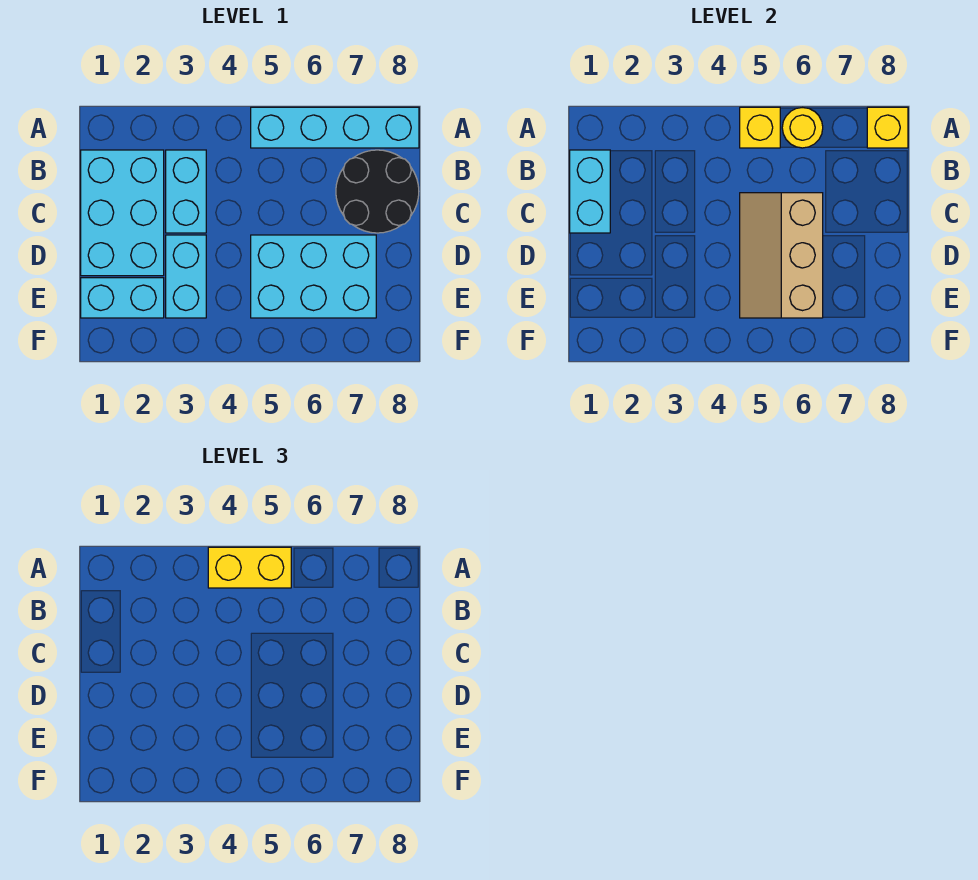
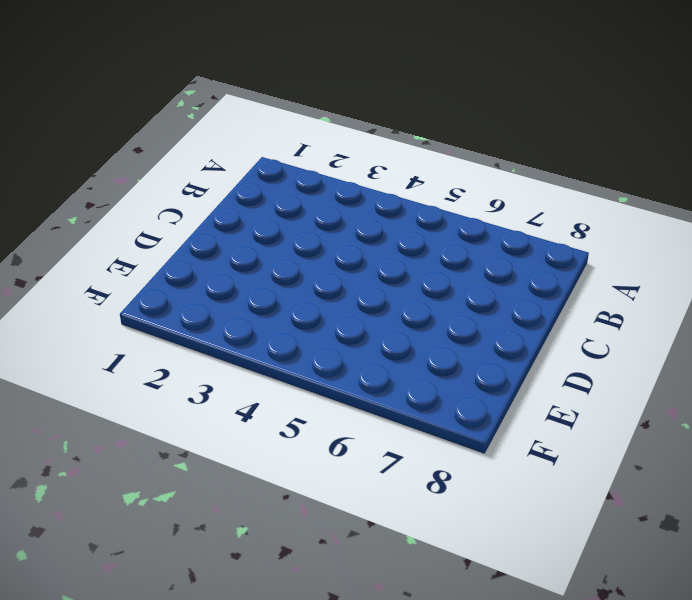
none -> cyan 1x4 brick [251,107,419,148]
none -> cyan 2x3 brick [81,150,164,276]
none -> cyan 1x2 brick [166,150,206,233]

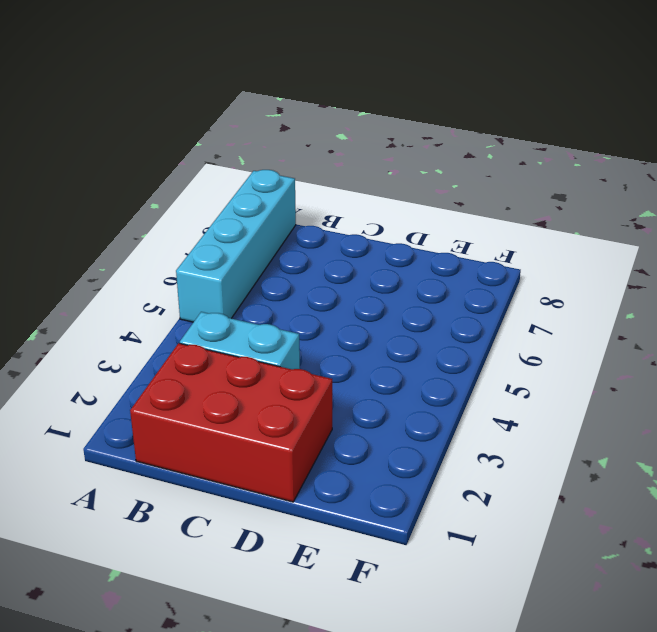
red 2x3 brick [130,343,332,502] -> cyan 2x3 brick [81,150,164,276]
none -> black 2x2 round brick [336,150,419,233]
none -> cyan 1x2 brick [166,235,206,318]
none -> cyan 2x3 brick [251,235,376,318]

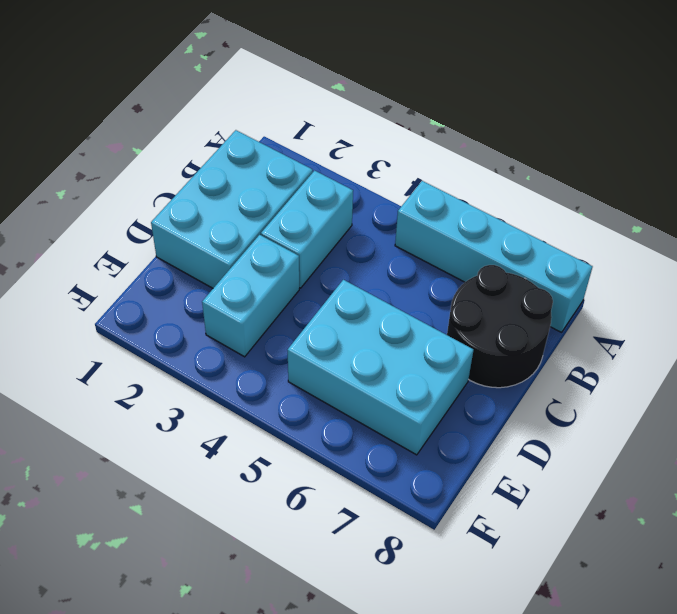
none -> cyan 1x2 brick [81,278,164,318]
none -> yellow 1x1 brick [740,107,780,148]
none -> yellow 1x1 round brick [782,108,823,148]

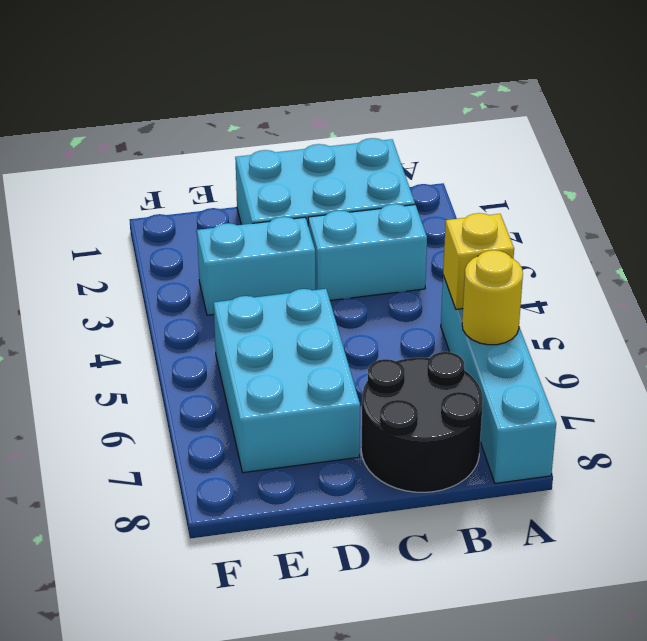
none -> cyan 1x2 brick [81,278,164,318]
none -> yellow 1x1 brick [867,107,908,148]
none -> cyan 1x2 brick [570,150,610,233]

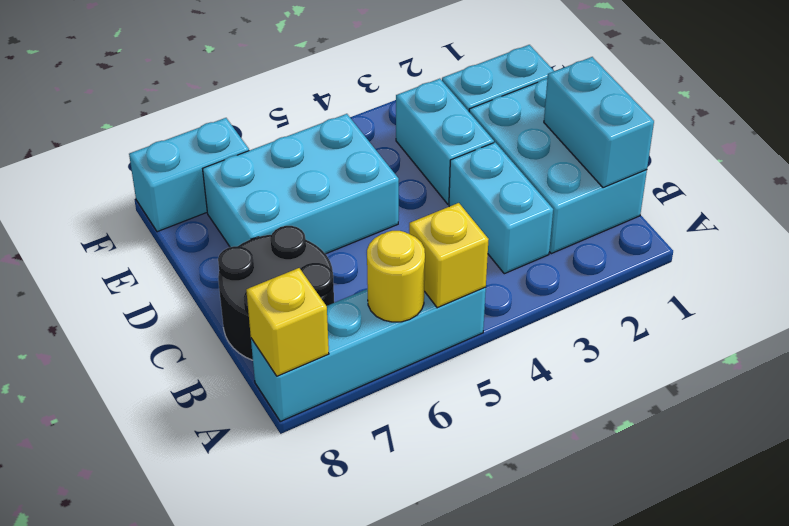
cyan 1x2 brick [129,118,249,232] -> none
none -> tan 2x3 slope [740,193,823,318]
none -> yellow 1x2 brick [208,547,291,588]

